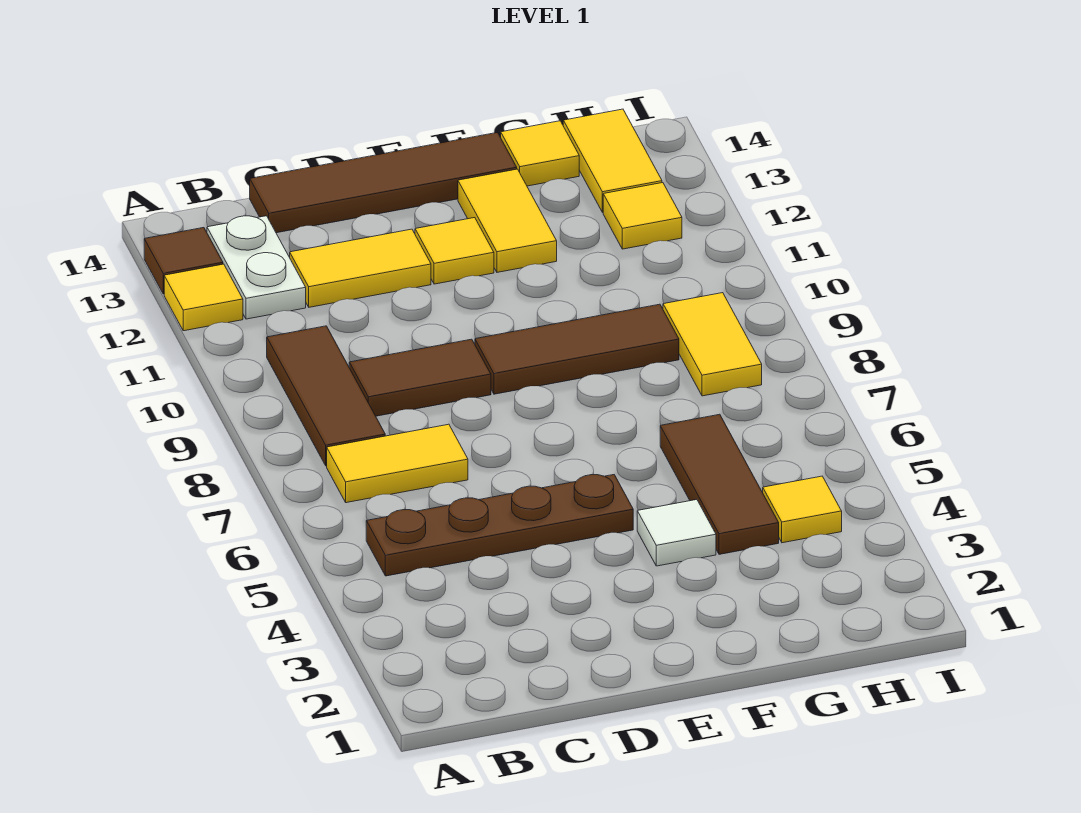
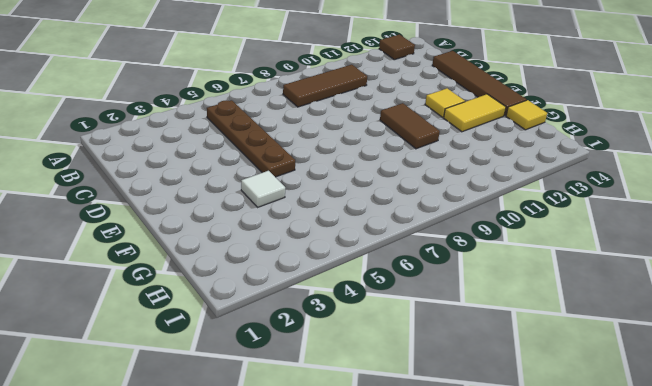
brown 1x2 tile [380,103,440,149] -> brown 1x2 tile moved to [349,339,491,416]
none -> yellow 1x1 tile [164,264,243,331]
none -> yellow 1x2 tile [327,424,468,503]
none -> white 1x2 plate [207,216,306,319]

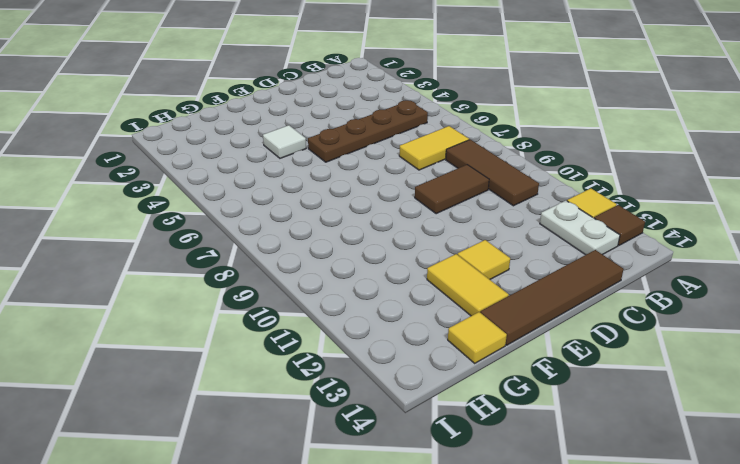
none -> yellow 1x2 tile [290,229,431,307]
none -> brown 1x3 tile [475,304,679,394]
none -> brown 1x3 tile [660,414,779,554]

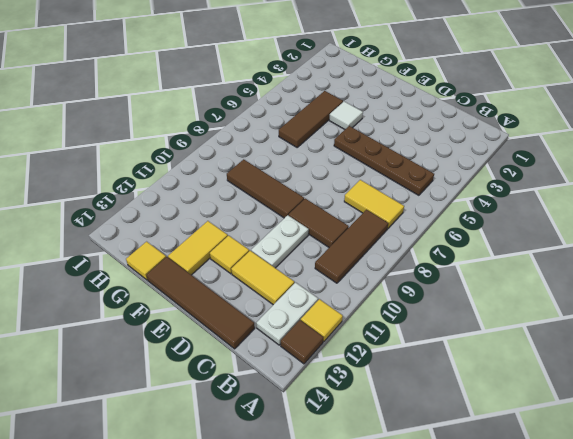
white 1x2 plate [251,215,309,268] -> none
none -> yellow 1x1 tile [763,476,842,543]
none -> yellow 1x2 tile [663,293,762,396]
none -> yellow 1x1 tile [603,183,682,249]

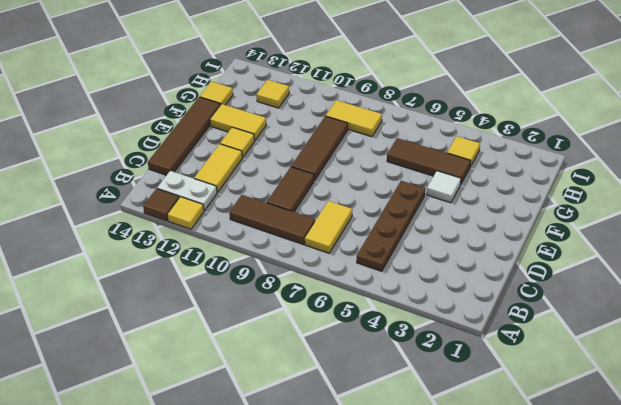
none -> yellow 1x2 tile [563,109,662,212]

